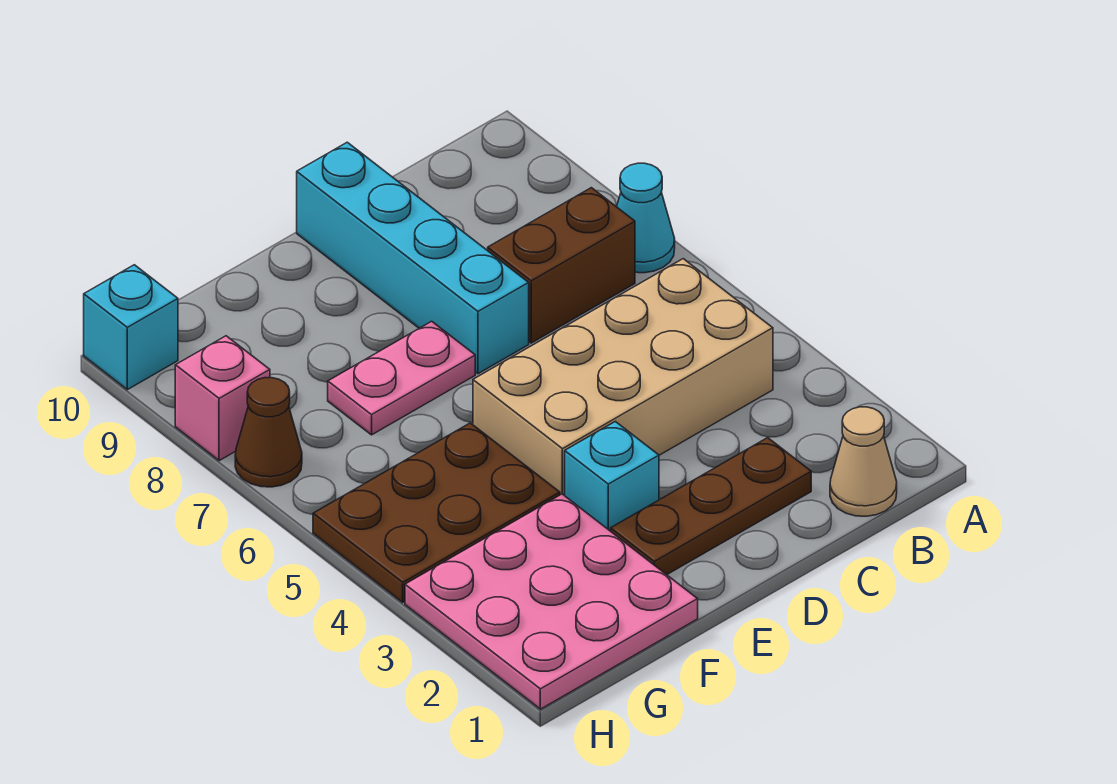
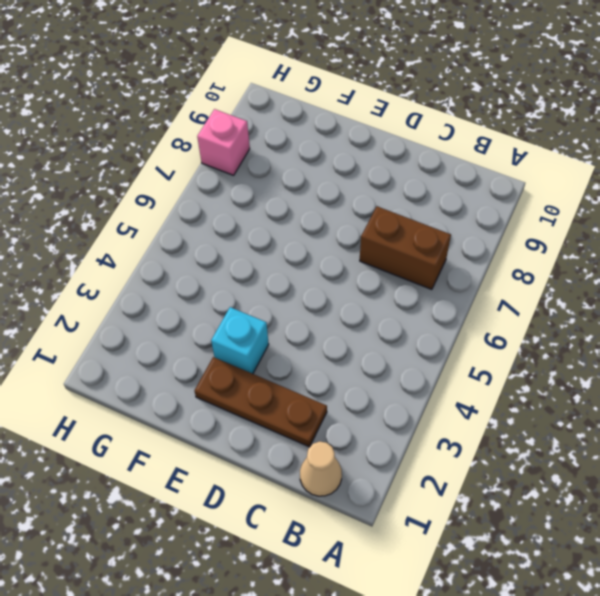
none -> cyan 1x1 cone [617,163,675,273]
none -> tan 2x4 brick [473,259,773,496]
none -> cyan 1x4 brick [297,142,529,374]

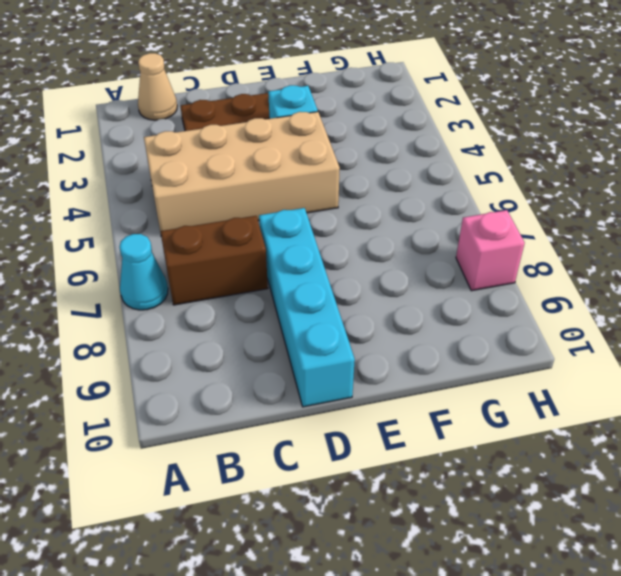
none -> pink 1x2 plate [328,321,475,435]
none -> pink 3x3 plate [405,494,698,709]
none -> brown 2x3 plate [313,423,560,602]

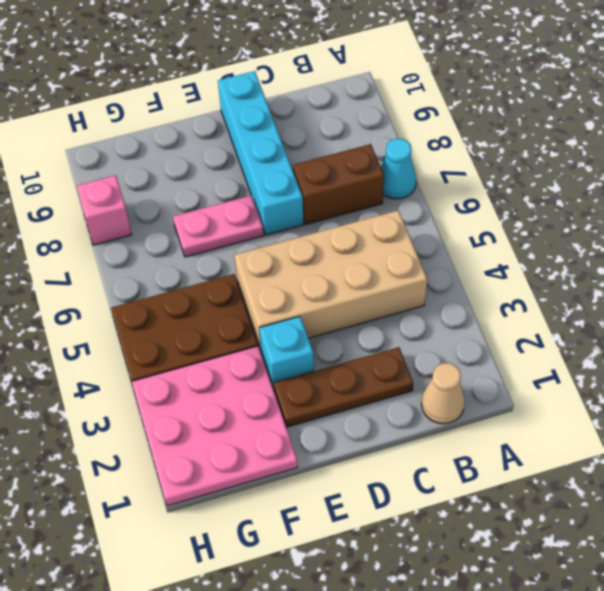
none -> brown 1x1 cone [235,378,302,487]
none -> cyan 1x1 brick [84,265,178,390]

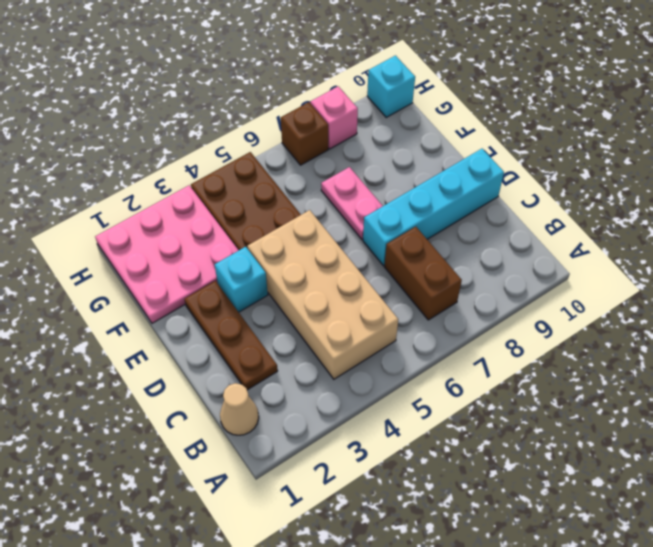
brown 1x1 brick [281,102,328,165] -> brown 1x1 cone [235,378,302,487]
none -> cyan 1x1 cone [617,163,675,273]

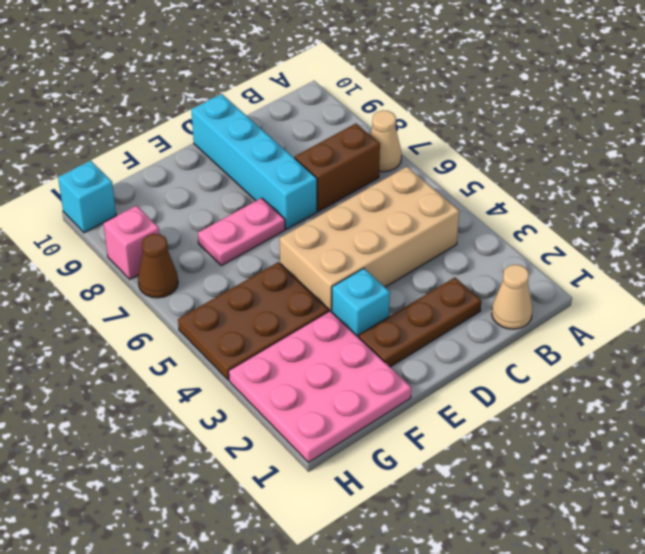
tan 1x1 cone [370,110,402,172] -> cyan 1x1 cone [617,163,675,273]

